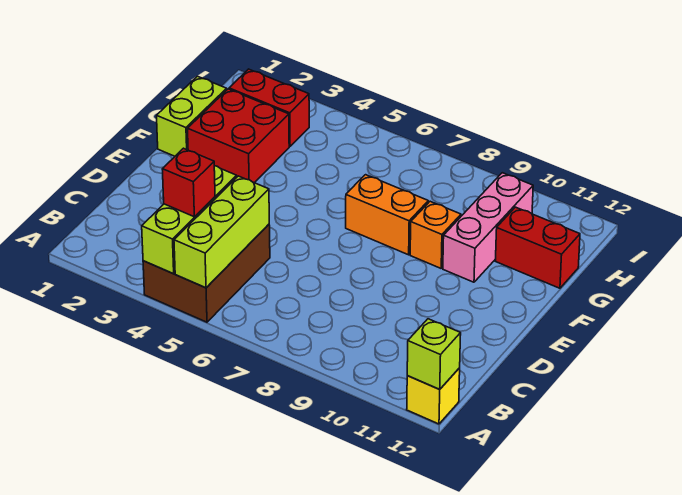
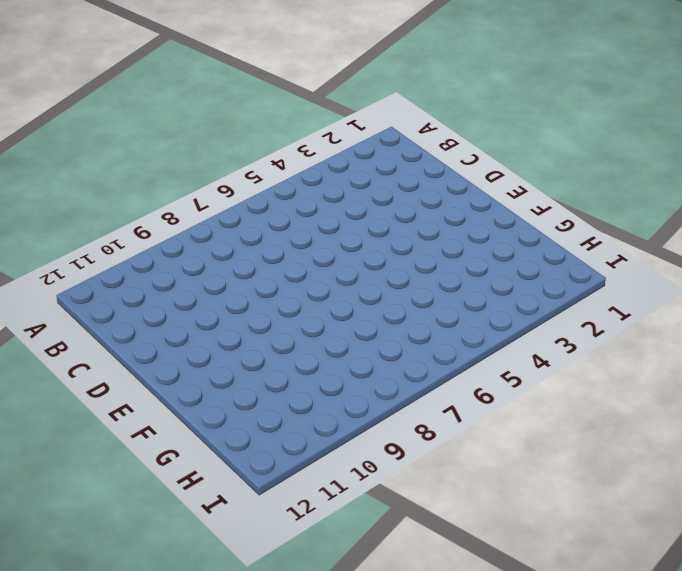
none -> brown 2x3 brick [143,224,270,322]
none -> yellow 1x1 brick [407,368,460,424]
none -> lime 1x2 brick [157,76,227,156]

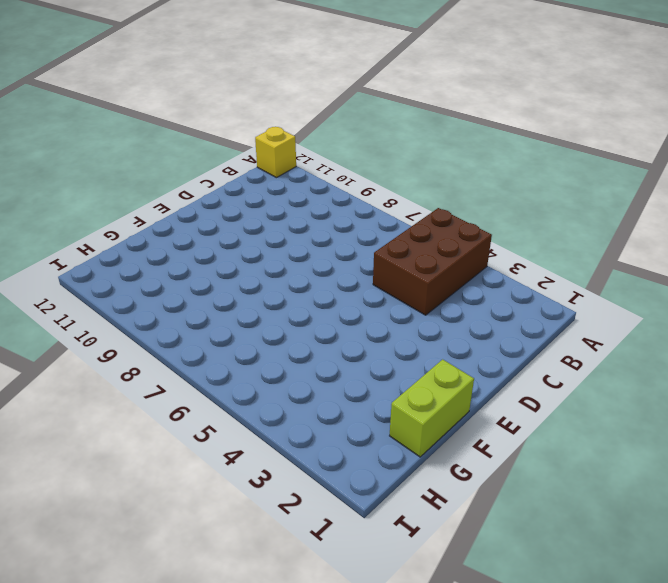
none -> red 2x2 brick [188,89,289,183]
none -> orange 1x2 brick [346,175,428,255]
none -> orange 1x1 brick [410,201,461,268]

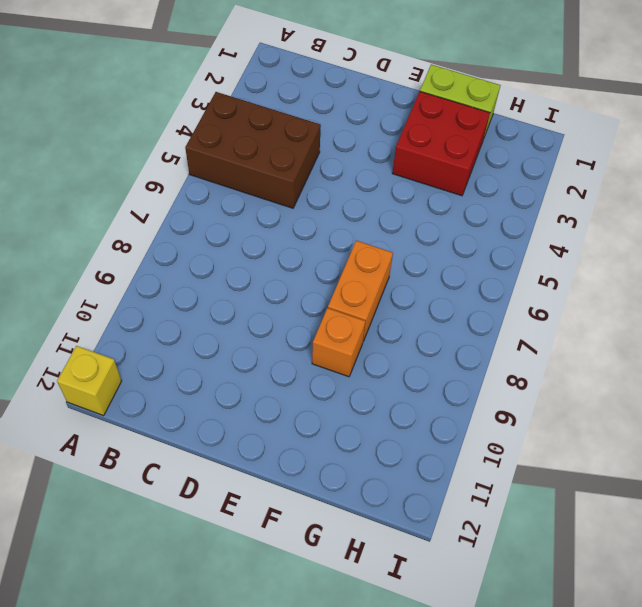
none -> pink 1x3 brick [443,173,533,282]
none -> red 1x2 brick [496,207,580,288]
none -> red 1x2 brick [229,69,309,146]

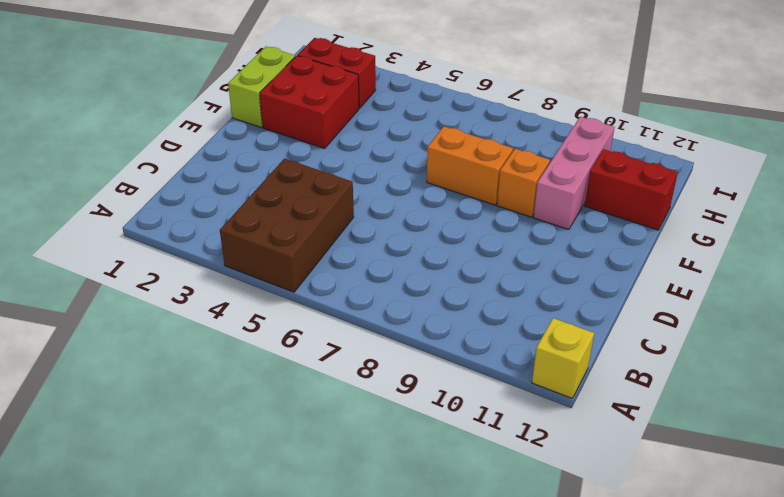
none -> lime 1x3 brick [142,166,237,274]
none -> lime 1x3 brick [174,176,269,288]
none -> lime 1x1 brick [407,319,461,389]

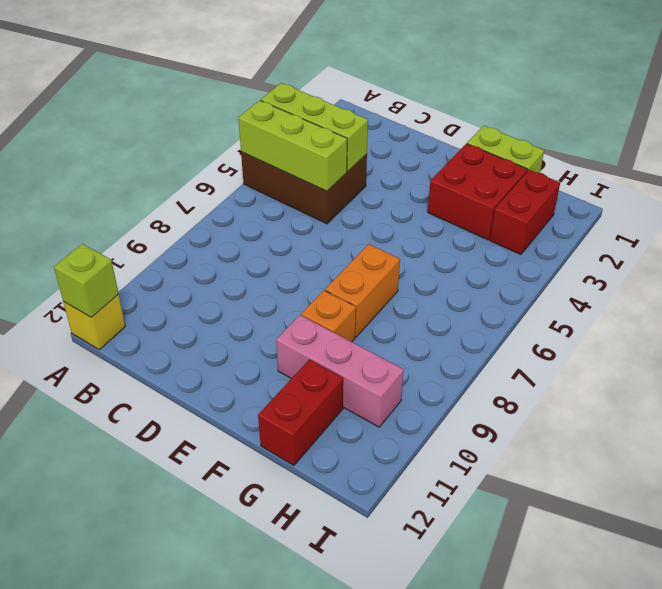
none -> red 1x1 brick [162,148,215,217]

